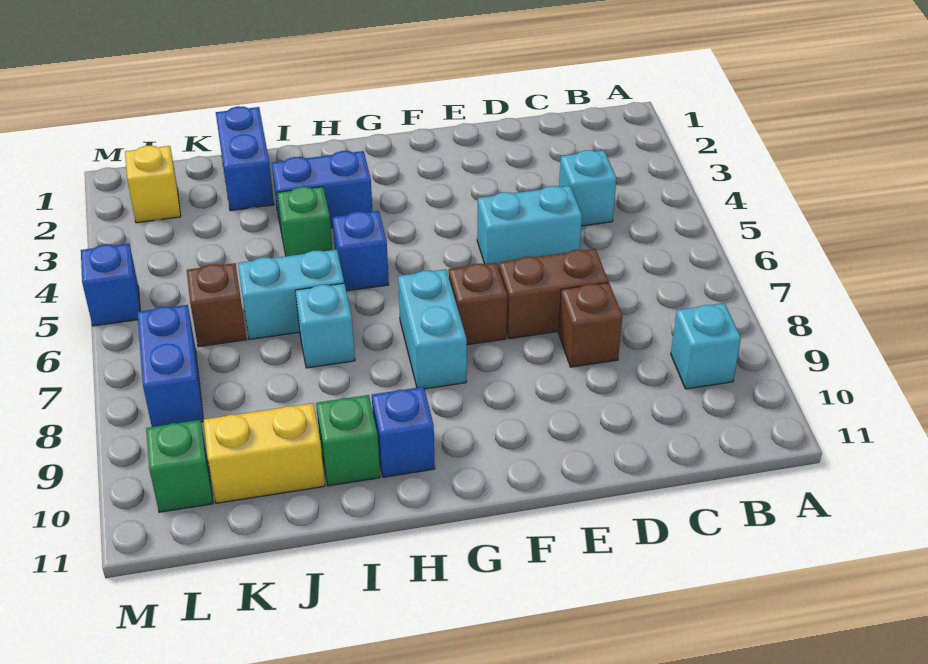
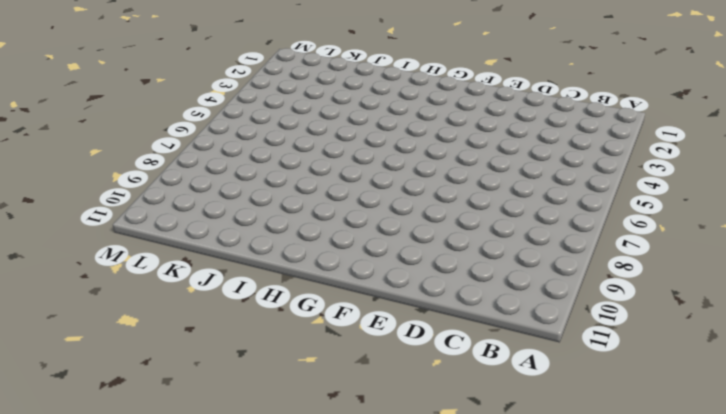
none -> cyan 1x1 brick [671,303,741,389]
none -> cyan 1x1 brick [559,150,616,226]
none -> cyan 1x2 brick [477,186,582,268]

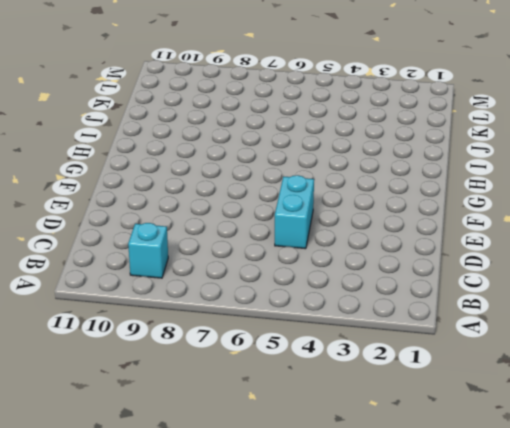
none -> cyan 1x1 brick [559,150,616,226]
none -> brown 1x2 brick [499,249,608,339]
none -> brown 1x1 brick [558,283,622,367]

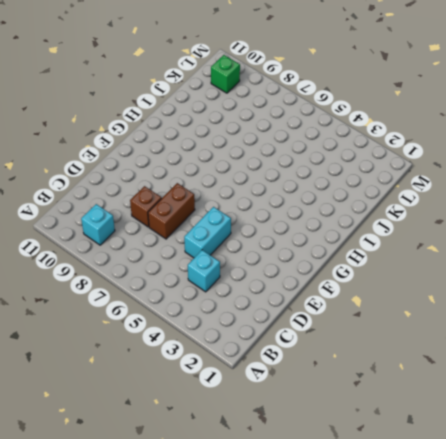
none -> brown 1x1 brick [449,263,507,345]
none -> cyan 1x2 brick [398,269,467,389]
none -> blue 1x2 brick [272,151,373,233]

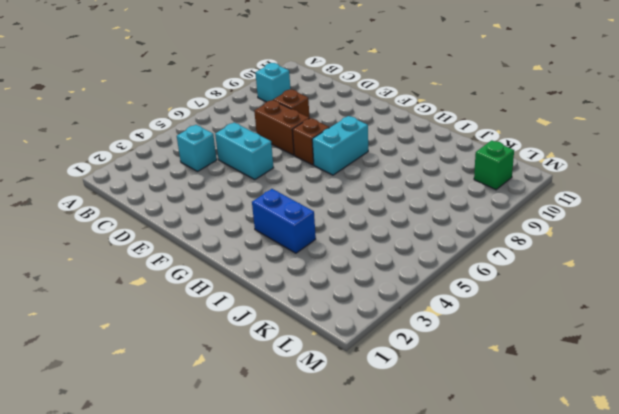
none -> blue 1x1 brick [332,211,389,291]
none -> blue 1x1 brick [372,387,435,477]
none -> green 1x1 brick [277,186,332,256]

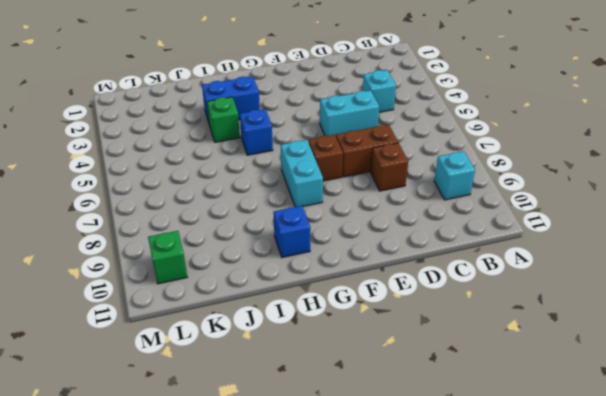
none -> cyan 1x2 brick [238,250,344,339]
none -> cyan 1x1 brick [295,283,355,368]
none -> green 1x1 brick [316,395,380,486]

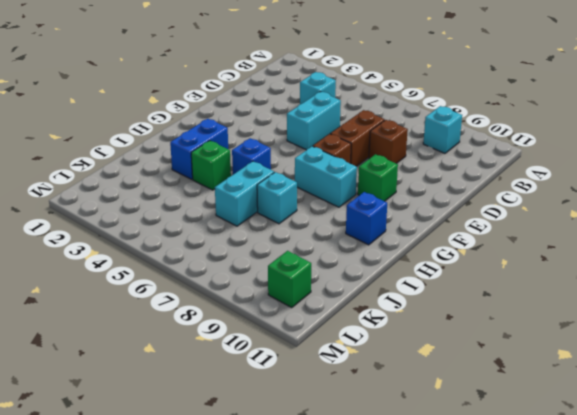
green 1x1 brick [358,154,398,201] -> green 1x1 brick moved to [316,395,380,486]
none -> blue 1x2 brick [216,106,274,211]
none -> yellow 1x2 brick [203,403,325,503]
none -> brown 1x1 brick [187,263,246,347]

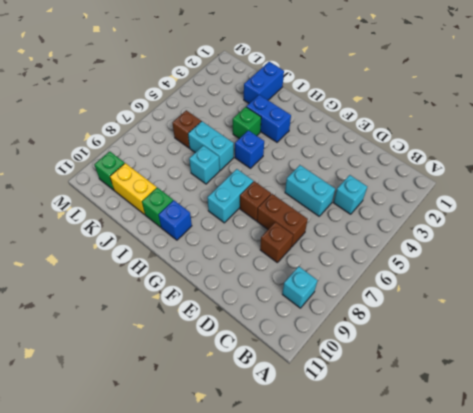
none -> yellow 1x1 brick [125,146,181,223]
none -> blue 1x2 brick [137,305,204,427]
none -> blue 1x1 brick [81,244,140,326]

